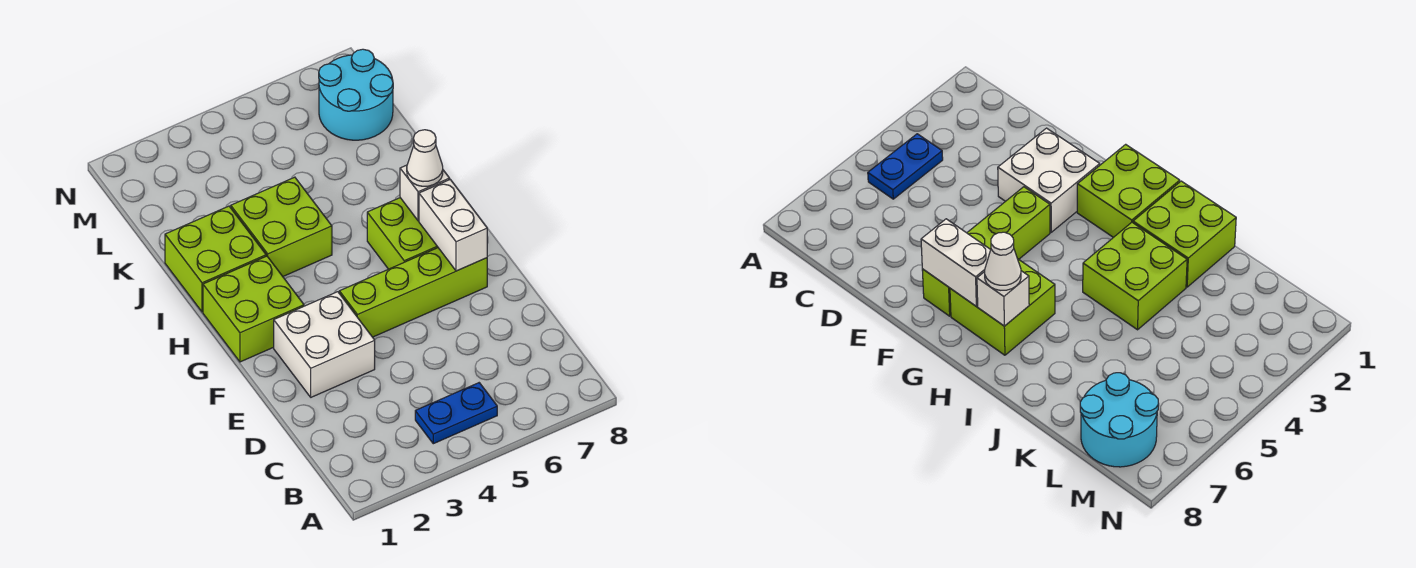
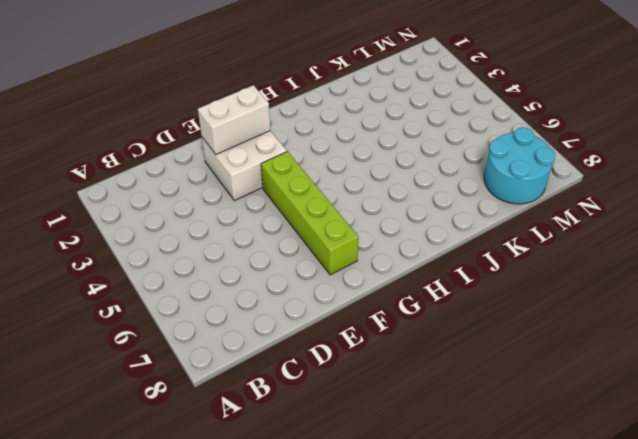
white 1x2 brick [198,85,270,154] -> white 1x2 brick moved to [419,180,487,271]
none -> blue 1x2 plate [415,383,497,444]
none -> lime 2x2 brick [203,256,304,362]

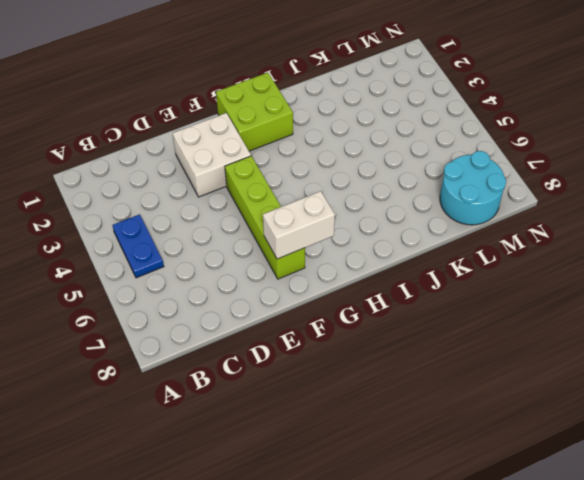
none -> lime 2x2 brick [367,198,438,269]
none -> lime 2x2 brick [165,206,266,312]

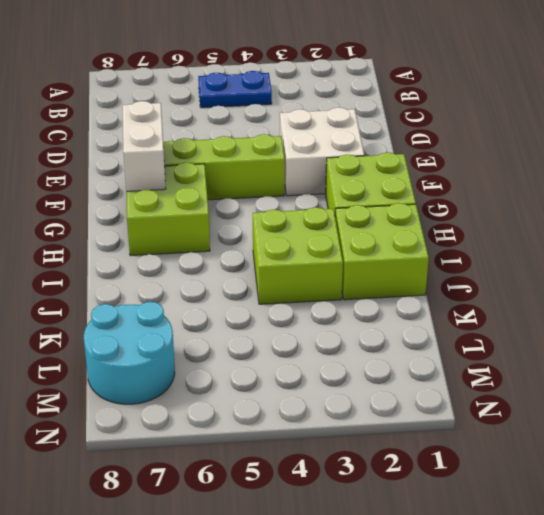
none -> white 1x1 brick [400,165,449,221]
none -> white 1x1 cone [407,130,443,186]

